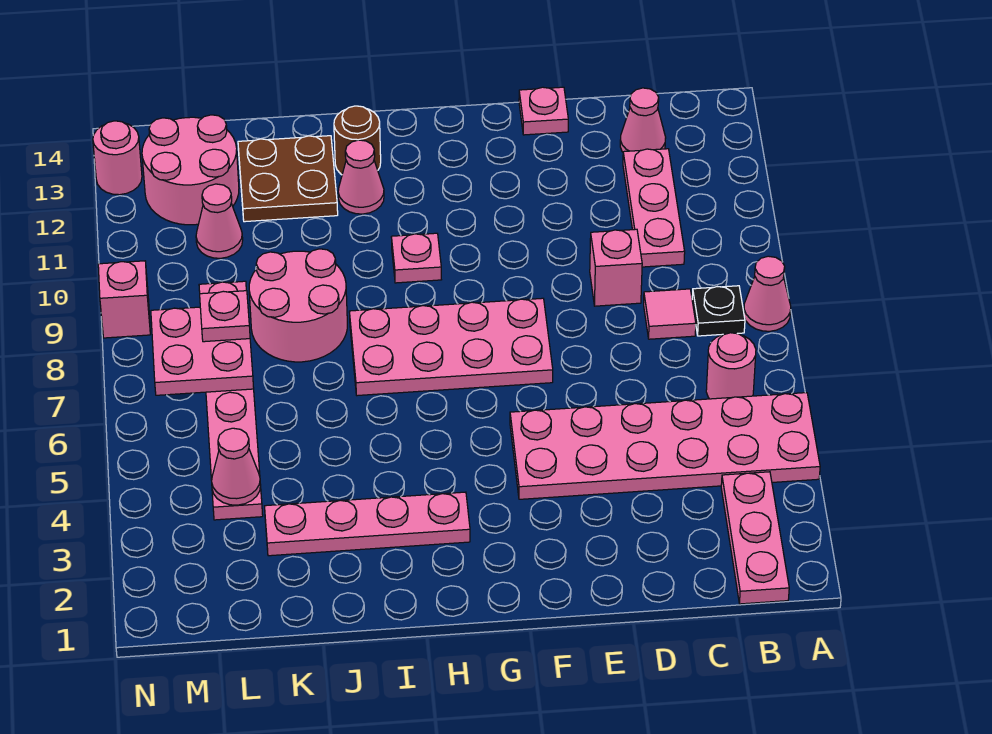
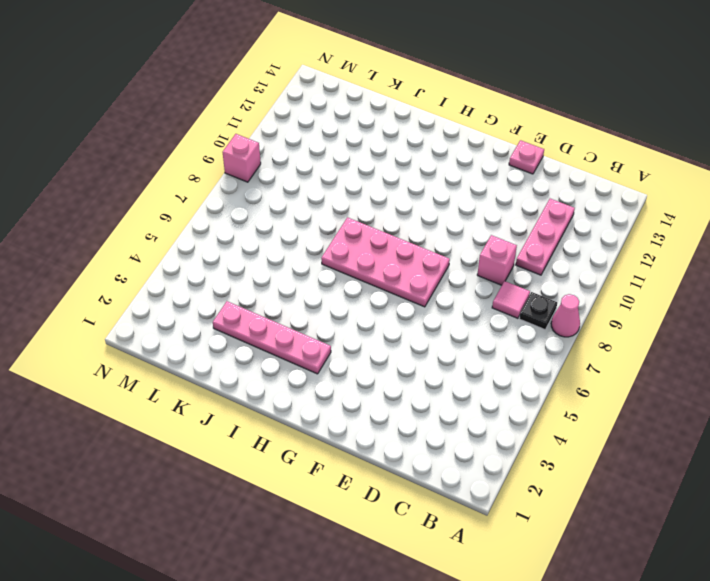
none -> pink 2x6 plate [510,393,820,499]
none -> pink 1x3 plate [721,472,789,604]
none -> pink 1x1 round brick [706,333,756,399]

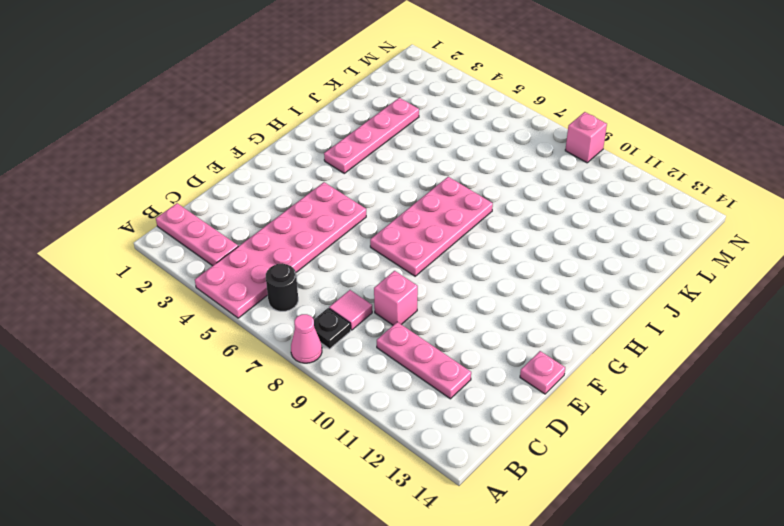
black 1x1 round brick [266,263,298,311] -> pink 1x1 round brick [706,333,756,399]
none -> pink 1x1 cone [620,88,666,152]
none -> pink 1x1 plate [391,233,441,283]
none -> pink 1x1 cone [338,140,384,214]

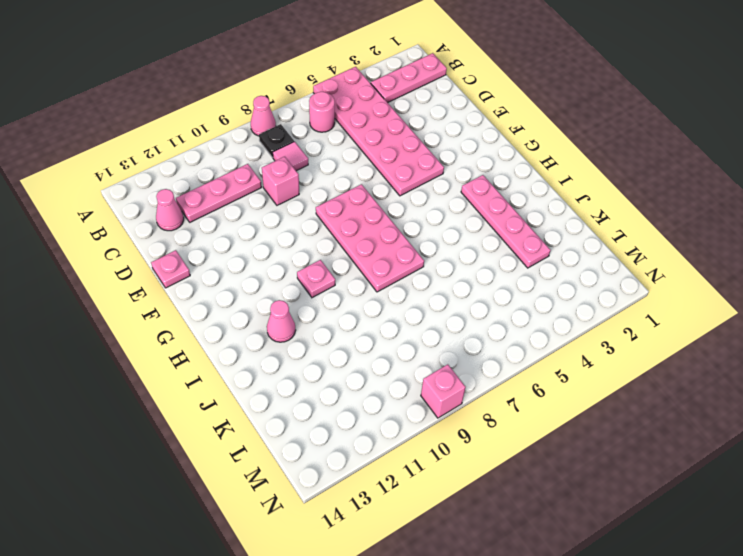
none -> brown 1x1 round brick [334,106,381,175]
none -> pink 2x2 round brick [249,249,347,362]
none -> brown 2x2 plate [238,136,338,222]

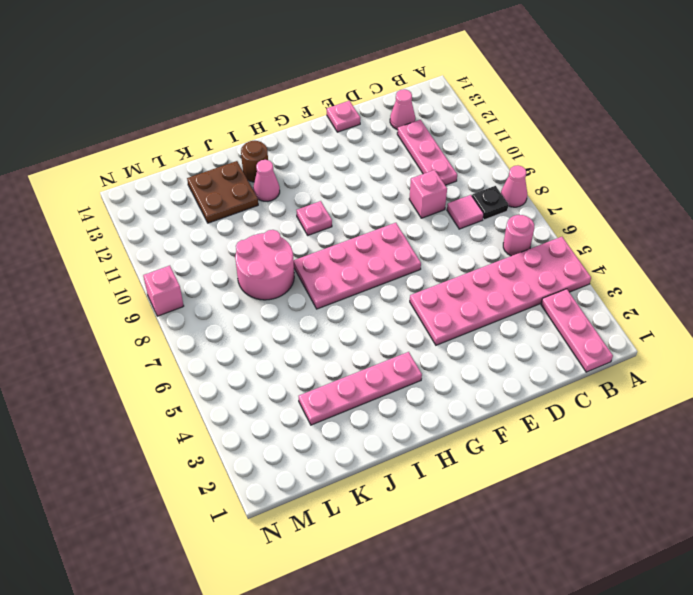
none -> pink 1x6 plate [199,281,263,520]
none -> pink 1x1 cone [196,184,243,258]
none -> pink 2x2 round brick [142,115,239,225]

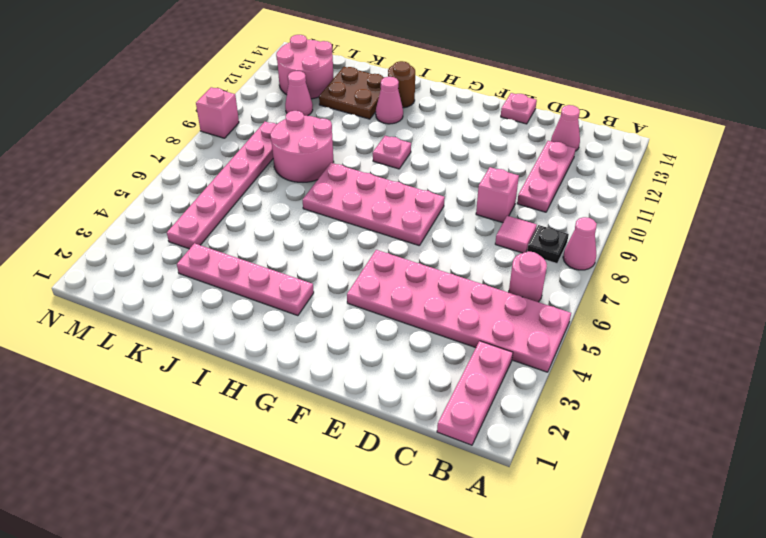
none -> pink 1x1 round brick [93,121,142,195]
none -> pink 1x1 cone [212,428,261,505]
none -> pink 2x2 plate [151,307,254,395]

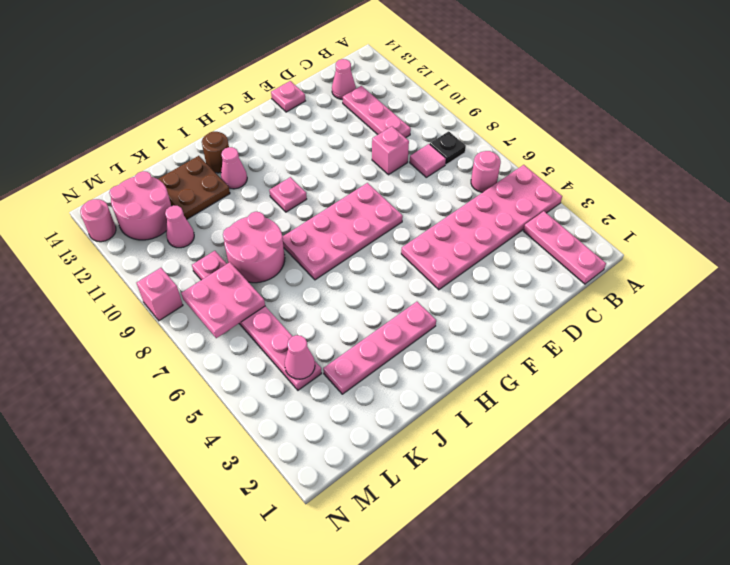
none -> pink 1x1 cone [744,256,791,331]
none -> pink 1x1 plate [200,291,250,342]

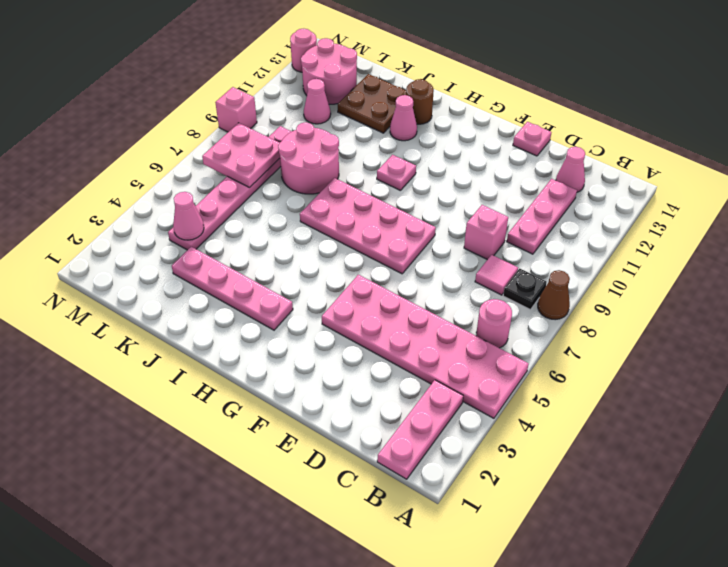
brown 1x1 cone [538,270,570,320] -> pink 1x1 cone [744,256,791,331]
none -> pink 1x1 plate [200,291,250,342]

